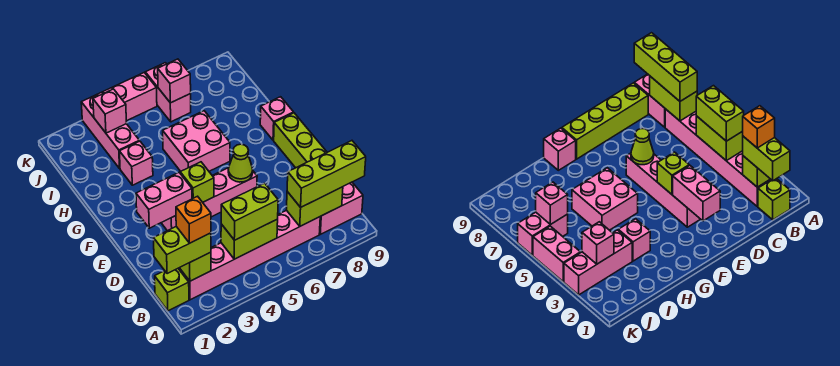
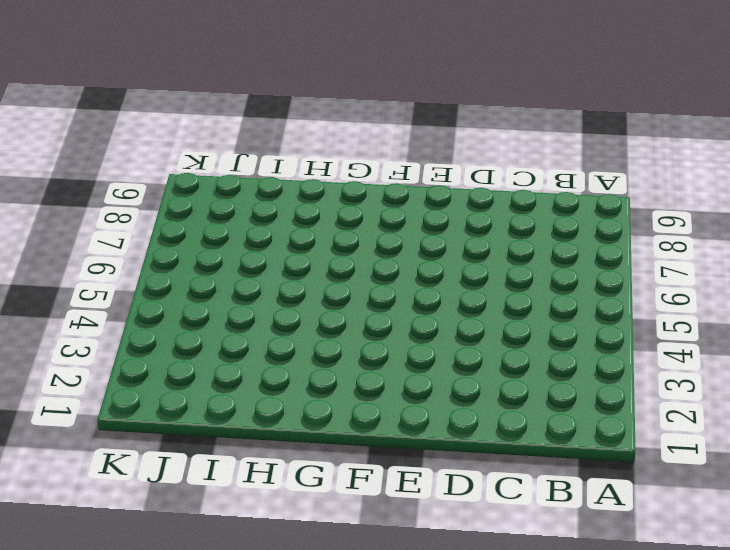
none -> lime 1x1 brick [155,269,189,311]
none -> pink 1x6 brick [178,210,320,300]
none -> pink 1x2 brick [319,182,363,234]

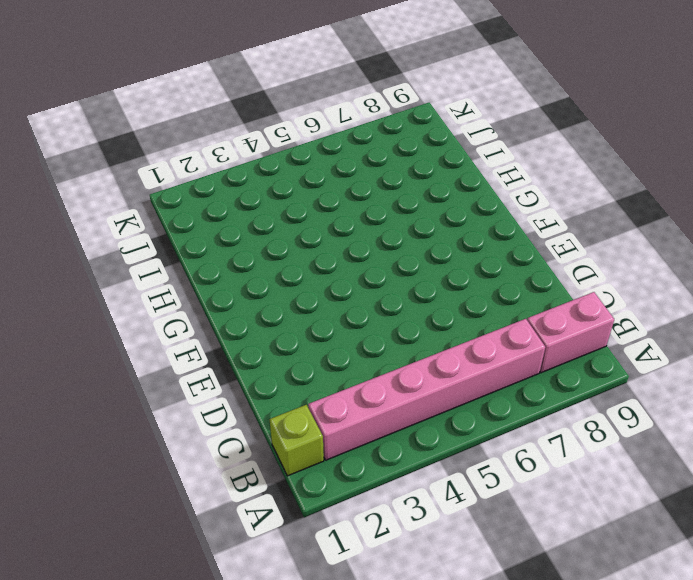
none -> lime 1x4 brick [274,113,327,168]
none -> pink 1x4 brick [162,168,257,231]
none -> pink 2x2 brick [163,111,230,171]

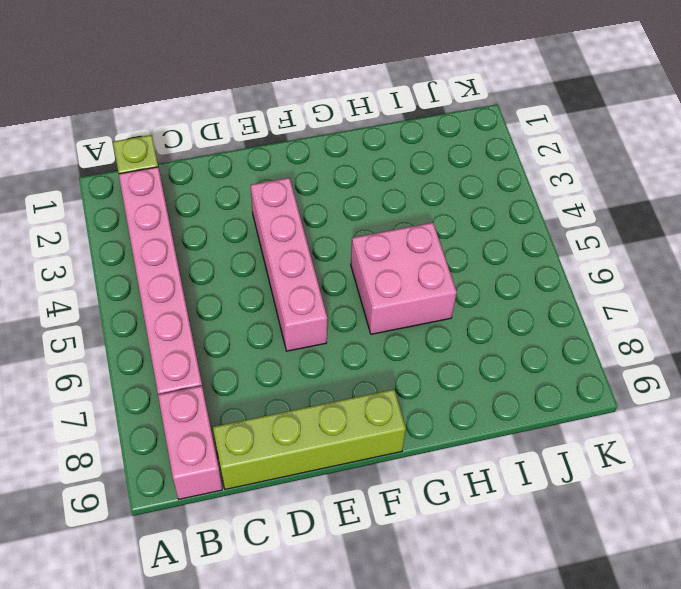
none -> pink 1x1 brick [260,97,294,140]
none -> pink 1x1 brick [119,141,153,185]
none -> pink 1x3 brick [81,92,139,168]

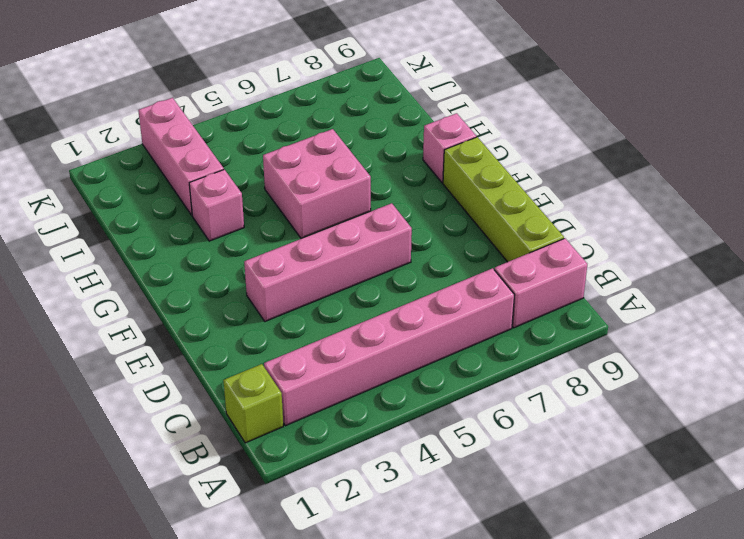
none -> pink 1x2 brick [145,63,191,122]
none -> pink 1x2 brick [103,73,157,121]
none -> lime 1x1 brick [180,252,211,281]

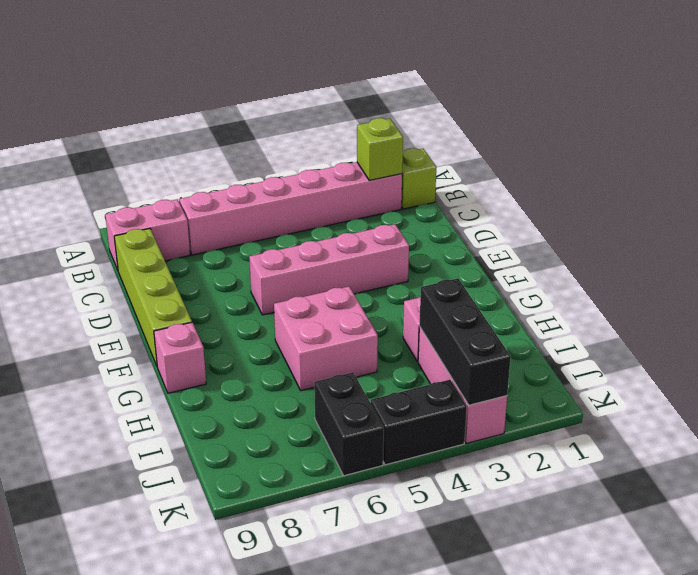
black 1x3 brick [419,278,511,405] -> pink 1x1 brick [93,89,127,133]
black 1x2 brick [314,372,384,476] -> pink 1x2 brick [145,63,191,122]
black 1x2 brick [371,380,467,465] -> pink 1x2 brick [103,73,157,121]
none -> lime 1x2 brick [221,219,278,259]
none -> lime 1x2 brick [286,187,343,226]
none -> pink 1x2 brick [136,173,192,228]

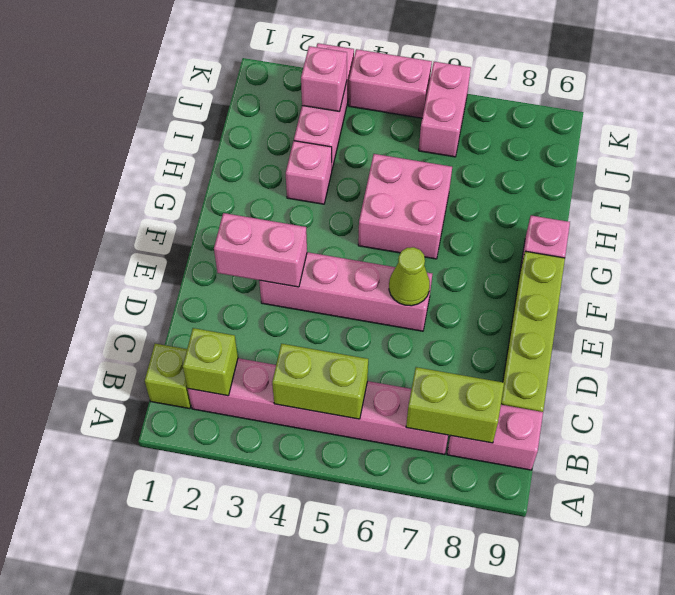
none -> lime 1x1 brick [180,162,214,202]
none -> pink 1x1 brick [158,59,191,103]
none -> lime 1x2 brick [154,227,211,274]

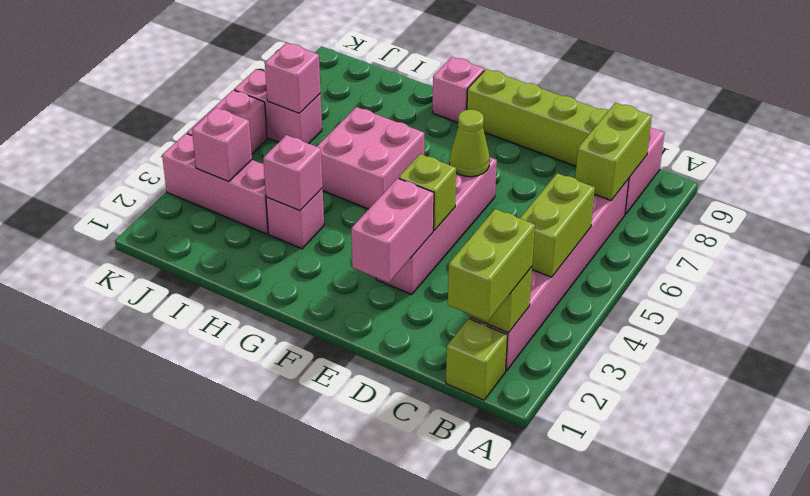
pink 1x1 brick [263,135,323,210] -> none
none -> lime 1x2 brick [221,183,278,240]
none -> lime 1x3 brick [287,141,366,207]
none -> orange 1x1 brick [176,196,211,243]

